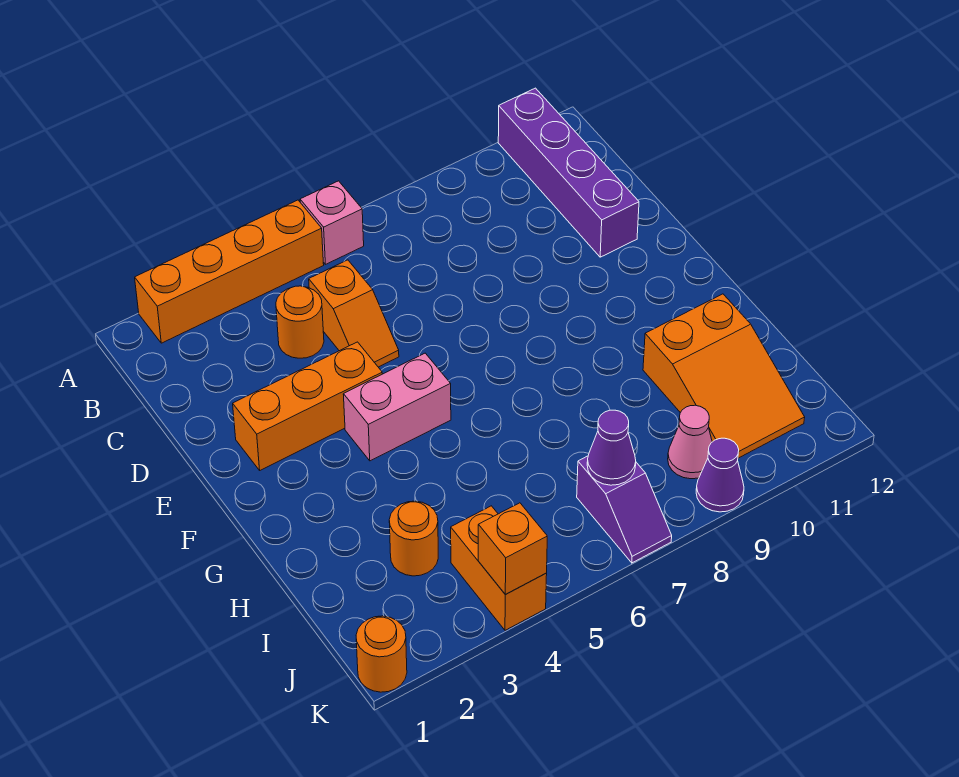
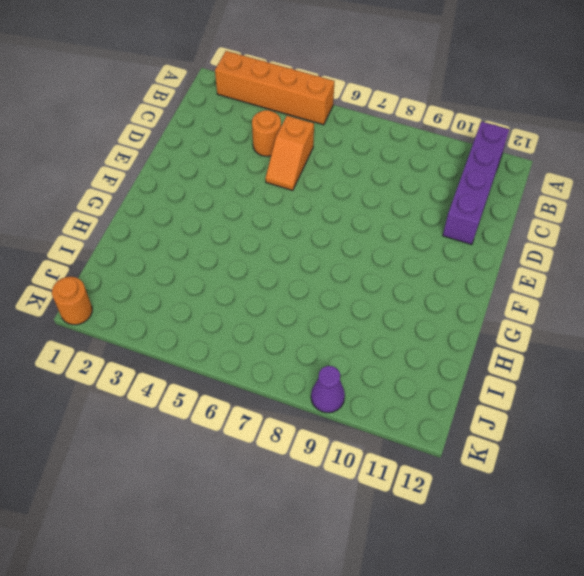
none -> pink 1x1 brick [300,181,364,264]
none -> orange 1x3 brick [233,342,382,470]
none -> pink 1x2 brick [343,353,451,461]

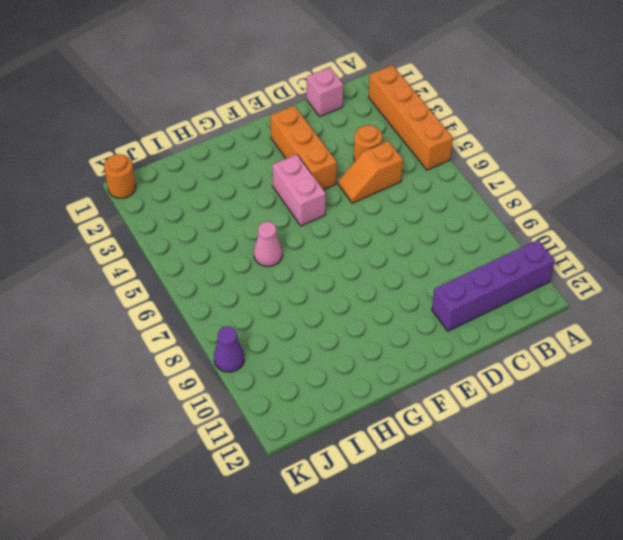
pink 1x1 brick [307,67,343,116] -> pink 1x1 brick moved to [300,181,364,264]
pink 1x1 cone [254,222,283,266] -> pink 1x1 cone moved to [668,405,712,479]
none -> orange 2x3 slope [643,294,805,458]
none -> orange 1x1 round brick [389,501,438,576]
none -> orange 1x2 brick [451,506,547,630]

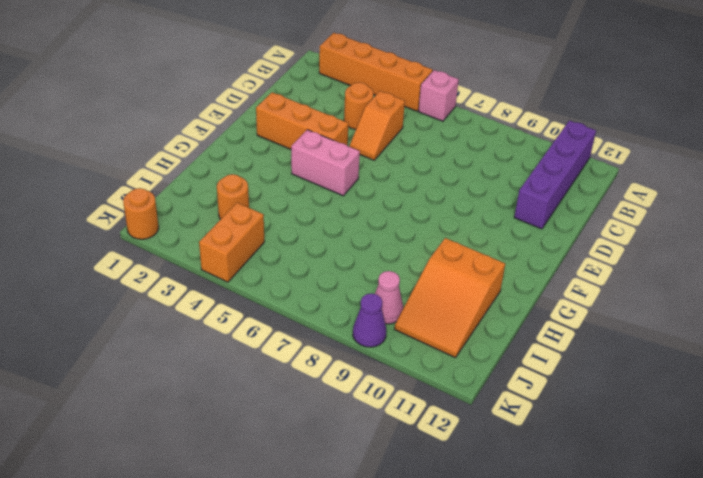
none -> purple 1x2 slope [577,456,672,563]
none -> purple 1x1 cone [587,410,636,485]
none -> orange 1x1 brick [478,503,547,595]

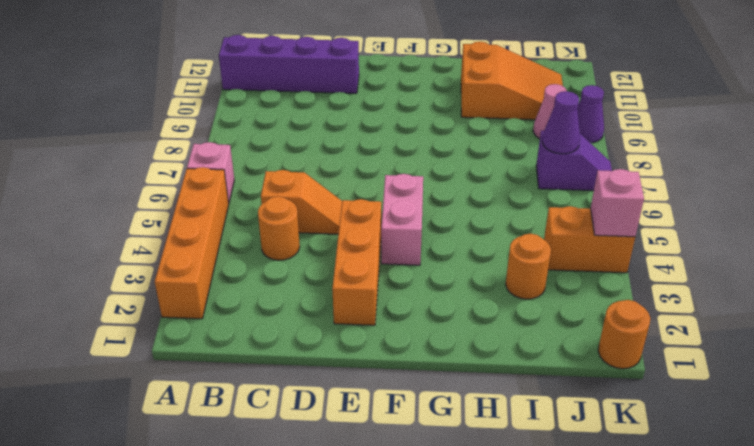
pink 1x1 brick [591,169,644,237] -> orange 1x1 brick [478,503,547,595]

